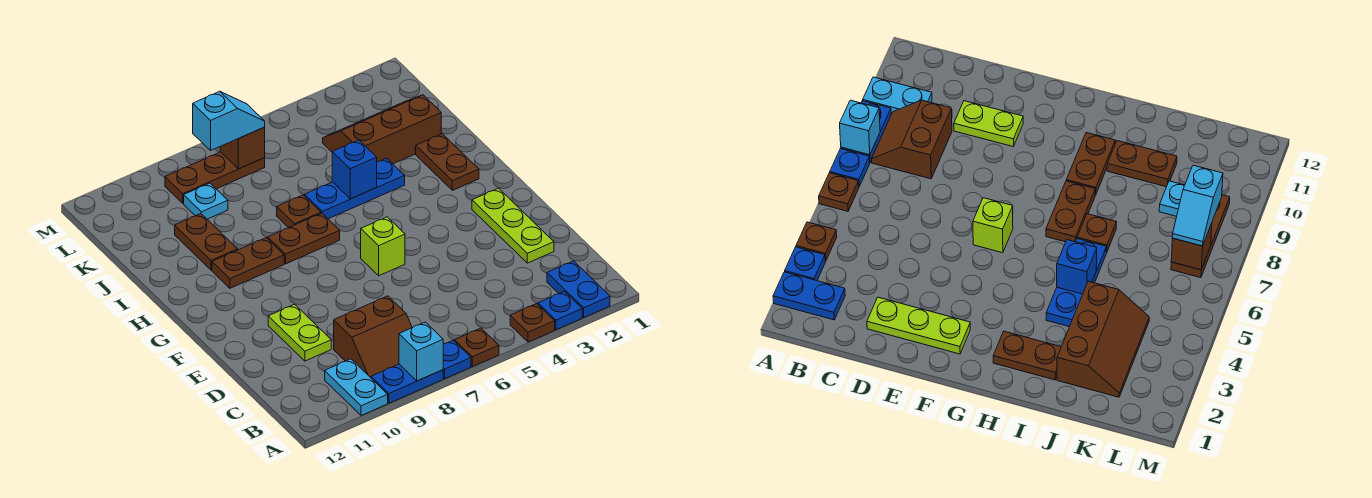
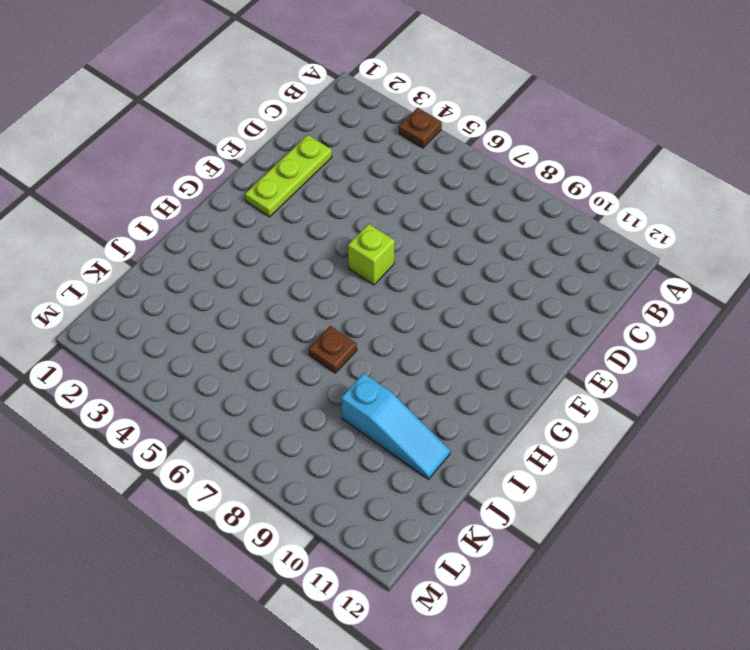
cyan 1x3 slope [341,373,450,479] -> brown 1x2 plate [175,214,238,270]
none -> blue 1x2 plate [547,261,610,317]
none -> blue 1x1 plate [538,291,582,330]
none -> brown 1x1 plate [455,328,499,367]

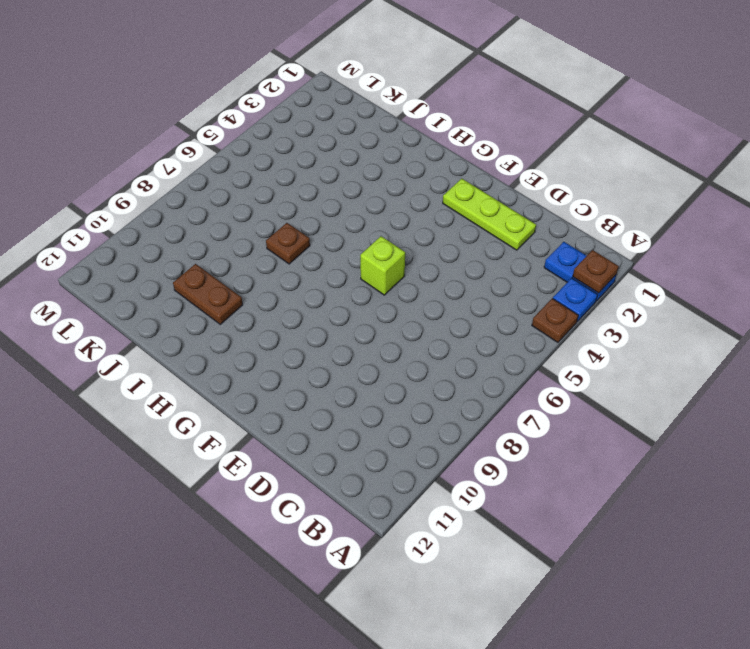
brown 1x1 plate [573,250,619,293] -> brown 1x1 plate moved to [455,328,499,367]
none -> blue 1x1 plate [443,340,471,379]
none -> blue 1x2 plate [371,364,443,403]
none -> cyan 1x2 plate [325,359,388,416]

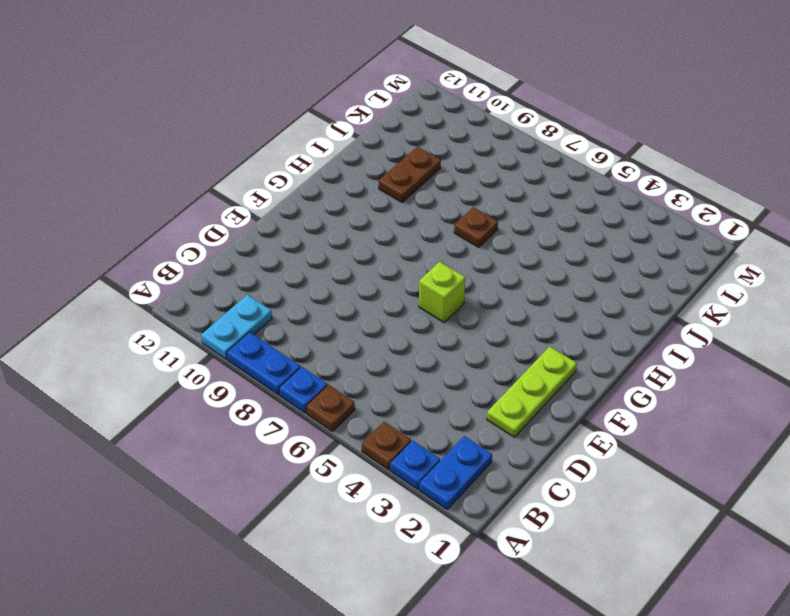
none -> brown 2x2 slope [334,296,412,378]
none -> lime 1x2 plate [268,304,331,361]
none -> brown 1x2 plate [416,134,479,190]

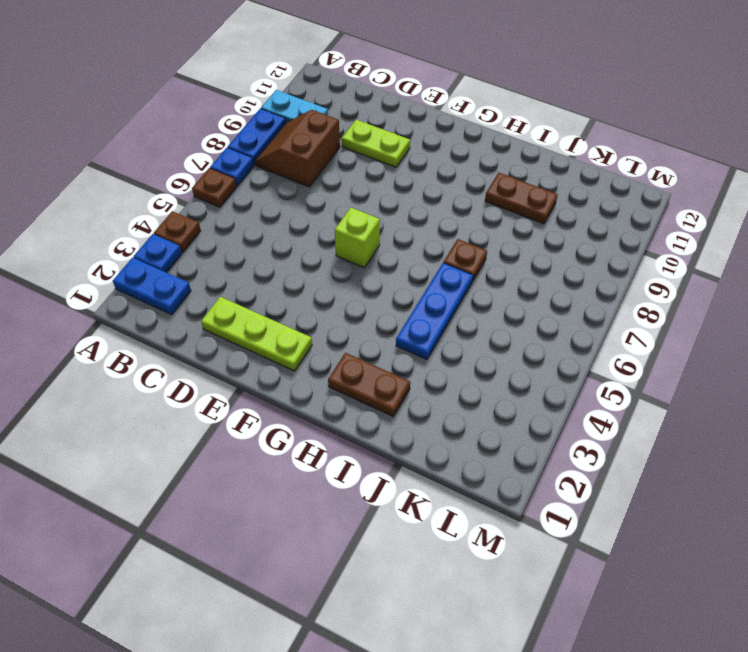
none -> brown 1x2 plate [268,213,340,264]
none -> brown 1x2 plate [212,238,284,288]
none -> brown 2x3 slope [323,95,441,164]

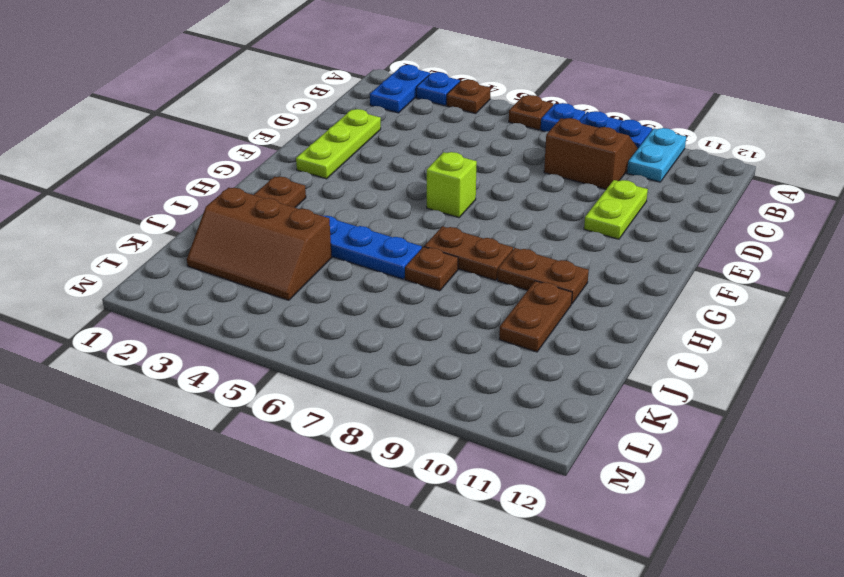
none -> cyan 1x1 plate [184,183,228,219]
none -> brown 1x3 plate [165,152,265,203]
none -> cyan 1x1 brick [399,322,443,381]

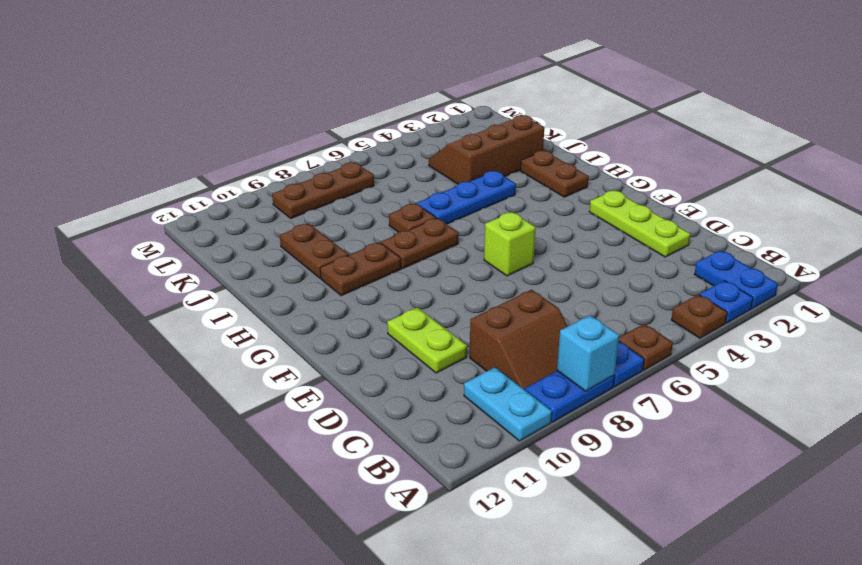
none -> cyan 1x1 plate [184,183,228,219]
none -> blue 1x1 brick [332,140,377,199]
none -> brown 1x1 brick [220,127,265,169]

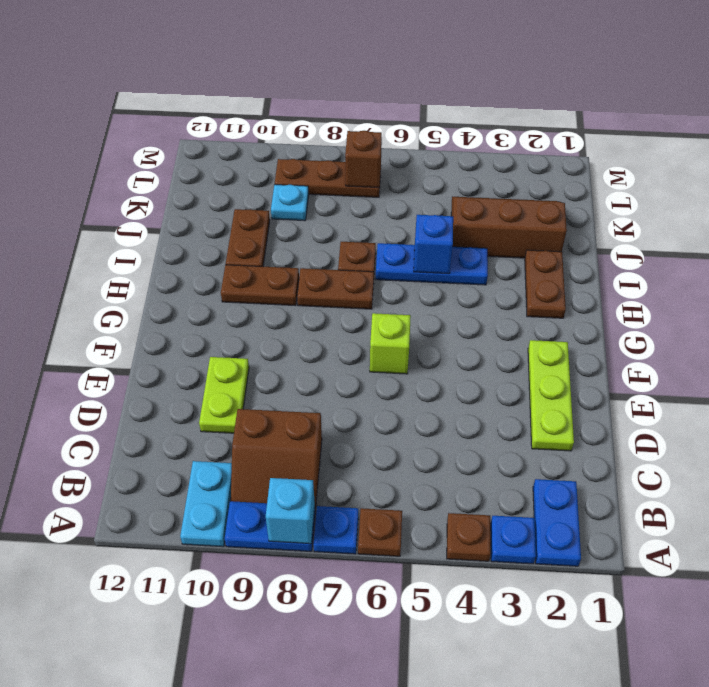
none -> cyan 1x2 slope [193,91,265,150]

